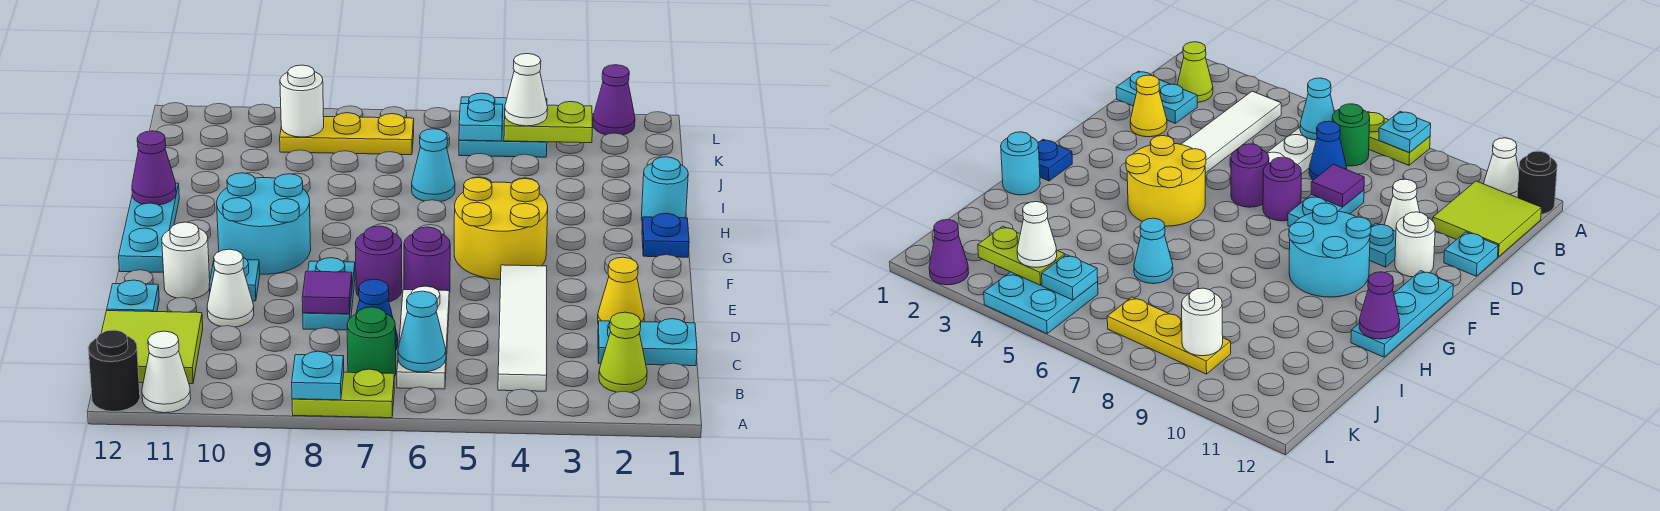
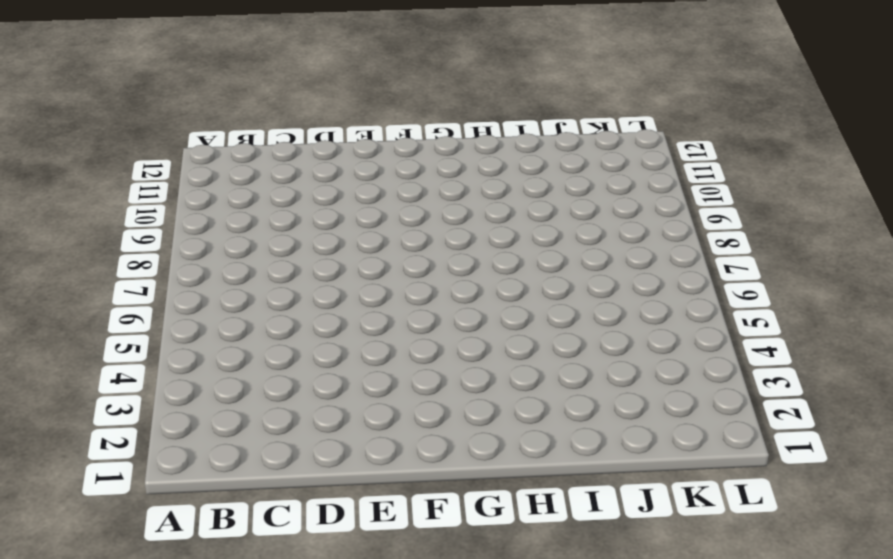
none -> lime 1x2 plate [292,369,394,418]
none -> white 1x1 cone [142,331,191,413]
none -> black 1x1 round brick [88,330,140,412]
none -> lime 1x1 cone [599,312,647,393]

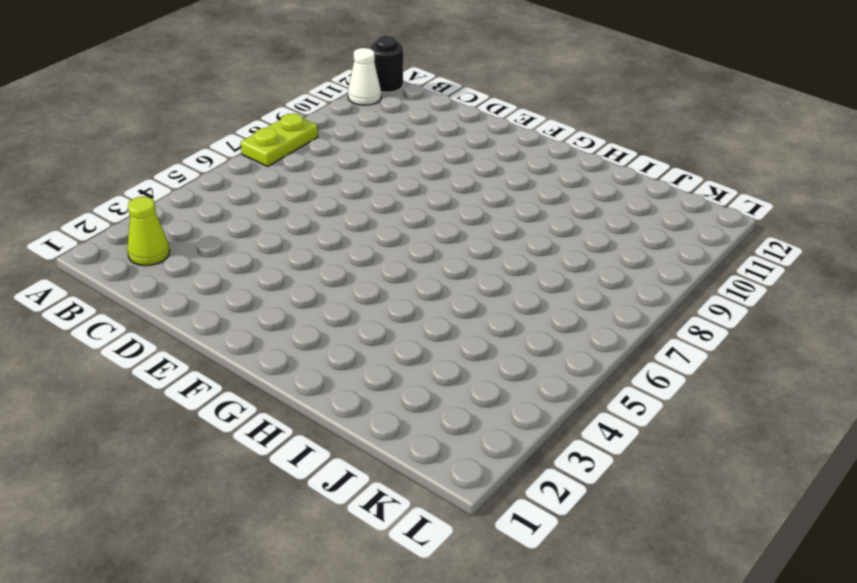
none -> white 1x4 tile [498,265,547,391]
none -> white 1x3 plate [397,286,449,389]
none -> green 1x1 round brick [347,307,396,377]
none -> lime 2x2 tile [102,311,203,384]

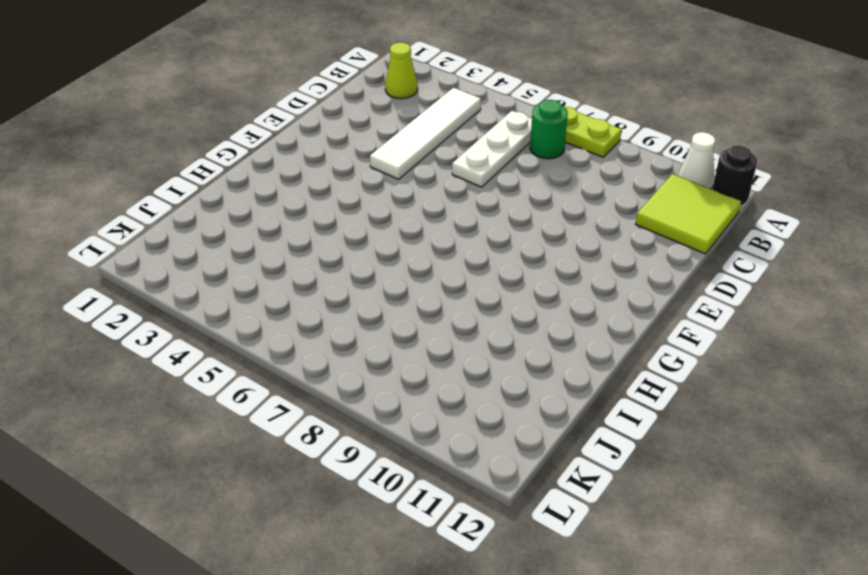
none -> cyan 1x2 plate [598,319,697,366]
none -> blue 1x1 cone [356,279,398,349]
none -> yellow 1x1 cone [598,257,644,322]
none -> cyan 1x2 plate [303,258,355,330]

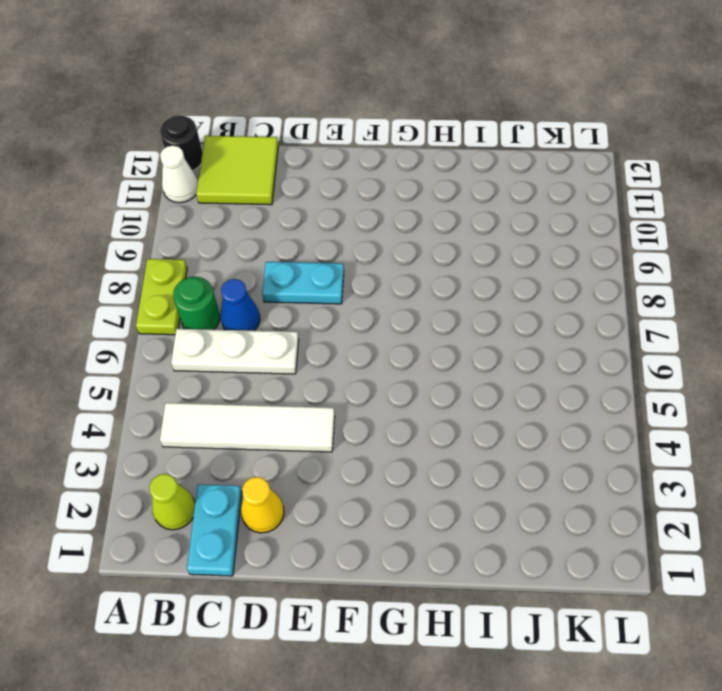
none -> white 1x1 cone [207,249,254,327]
none -> cyan 1x1 plate [107,280,159,312]
none -> purple 1x1 round brick [404,227,450,293]
none -> purple 1x1 round brick [355,226,402,302]

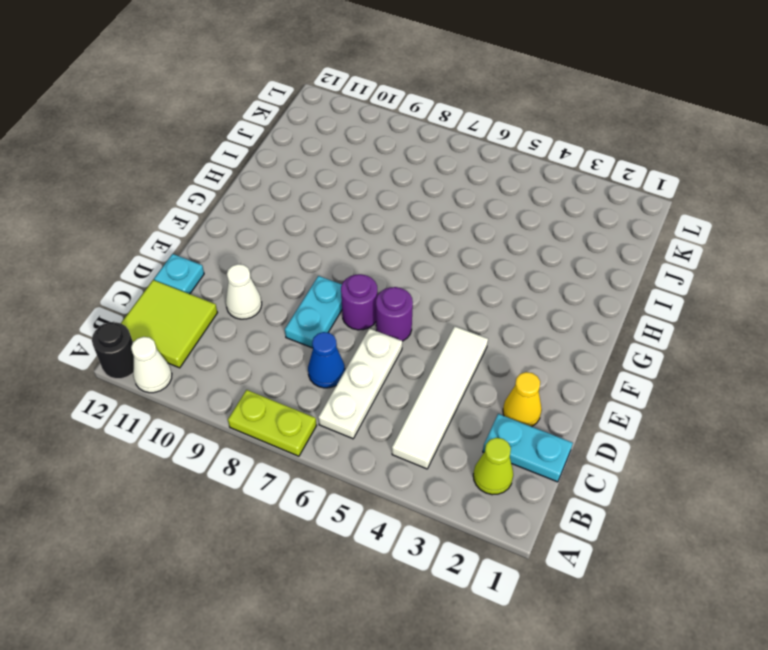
none -> green 1x1 round brick [347,307,396,377]
none -> cyan 1x1 plate [209,258,260,301]
none -> white 1x1 round brick [162,222,210,299]
none -> yellow 2x2 round brick [454,178,548,279]

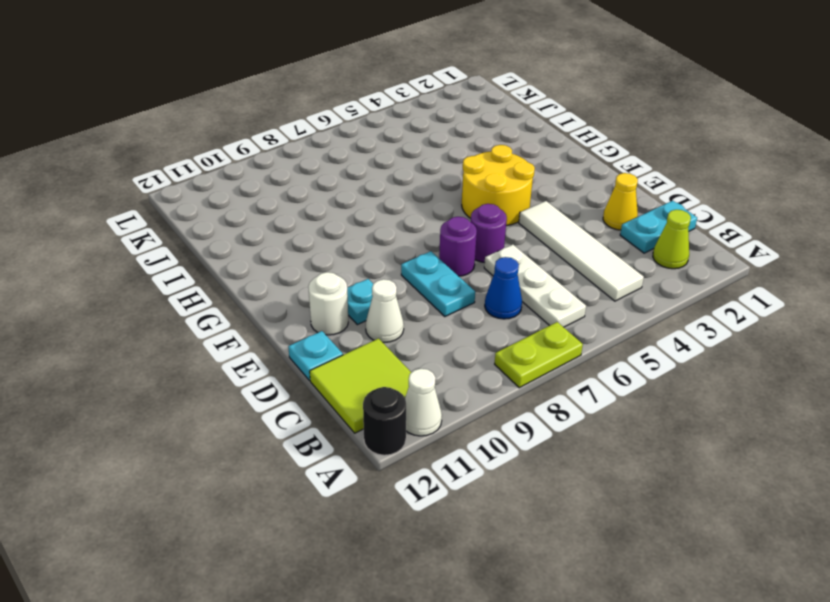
none -> green 1x1 round brick [347,307,396,377]
none -> cyan 2x2 round brick [217,173,311,274]
none -> cyan 1x3 plate [119,183,179,272]
none -> blue 1x1 plate [642,213,689,257]

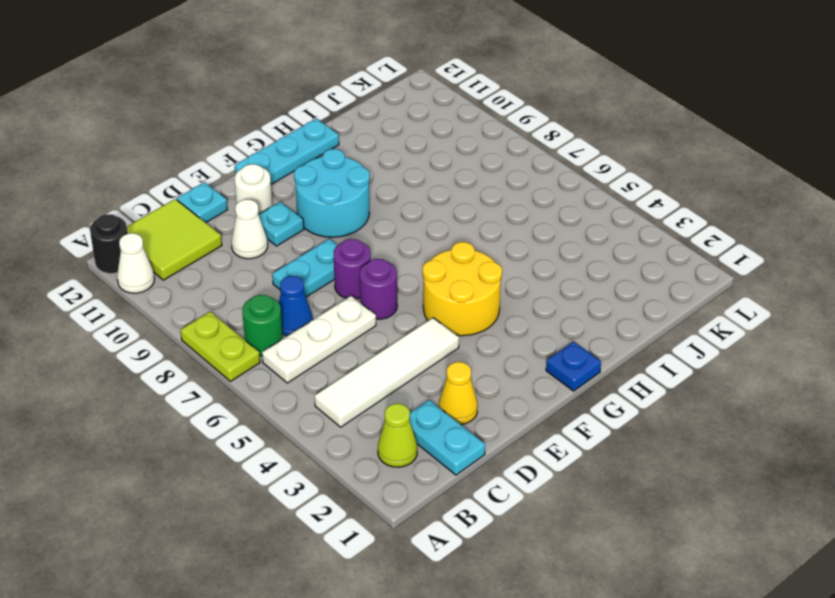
none -> cyan 1x1 round brick [641,157,688,222]
none -> cyan 1x1 cone [412,129,455,202]
none -> cyan 2x2 plate [459,93,547,157]
none -> yellow 1x3 plate [280,113,414,155]

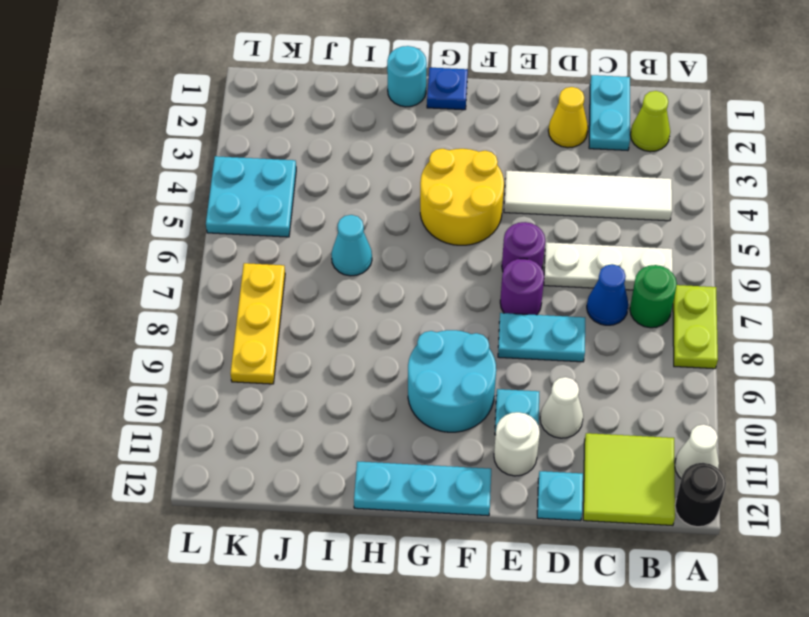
none -> purple 1x1 cone [593,65,635,135]
none -> cyan 1x1 plate [292,351,344,400]
none -> cyan 1x1 cone [398,291,446,372]
none -> purple 1x1 tile [302,271,352,314]

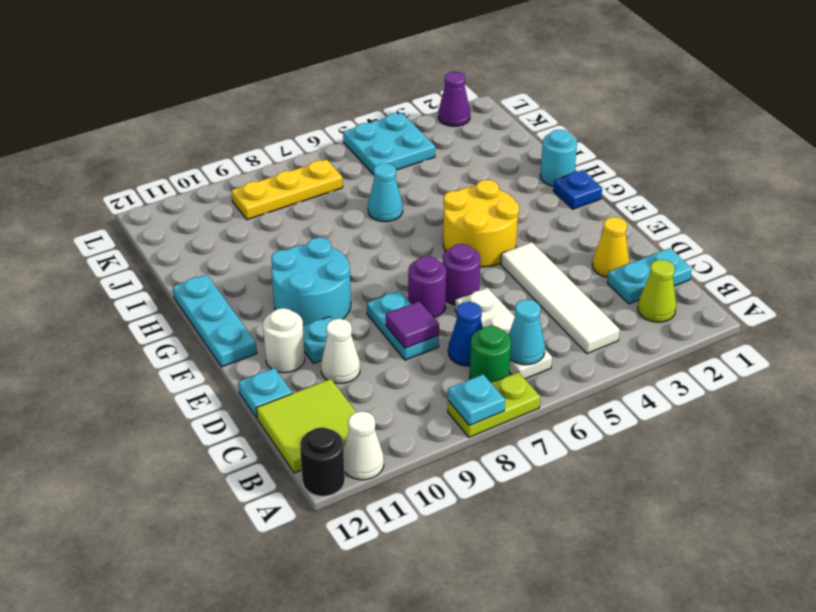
none -> purple 1x1 cone [132,131,176,205]
none -> lime 1x2 plate [504,102,592,143]
none -> cyan 1x1 plate [459,100,503,141]
none -> white 1x1 round brick [280,65,324,137]

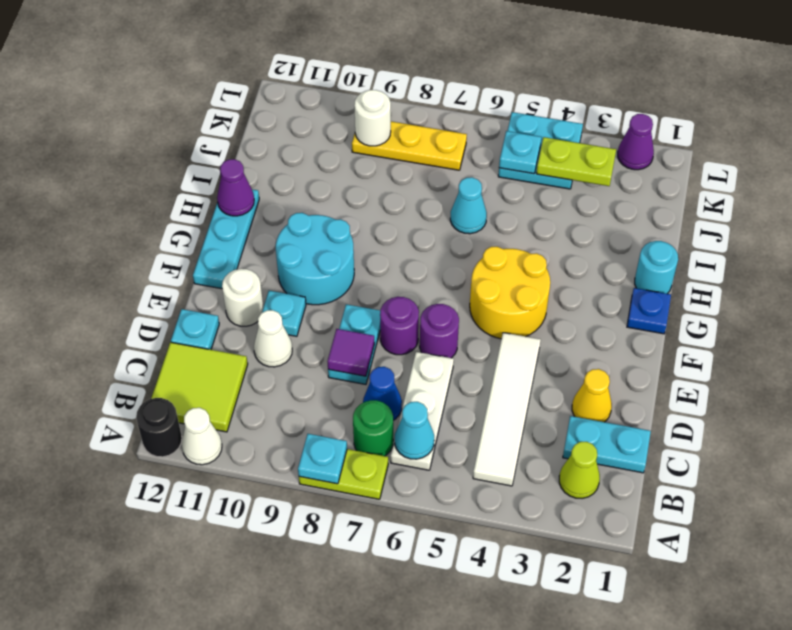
none -> white 1x1 cone [505,54,548,126]

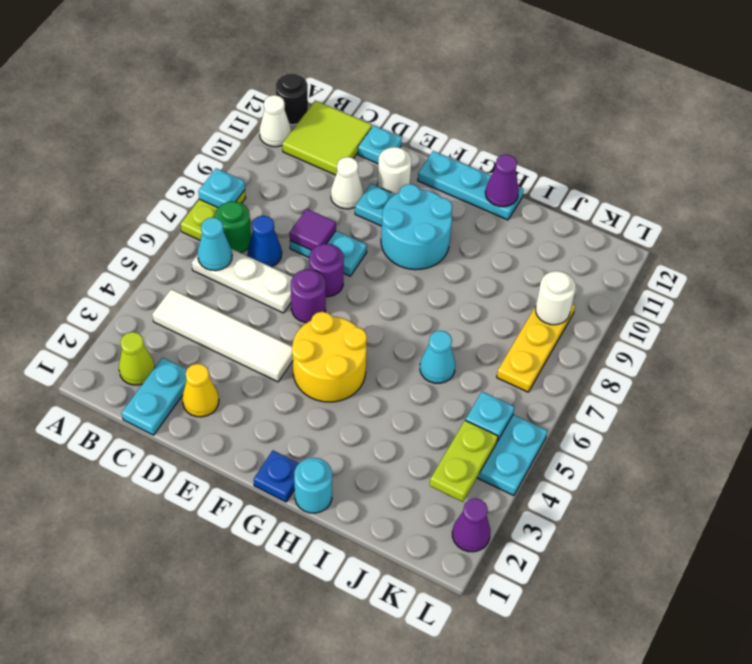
none -> white 1x1 cone [505,54,548,126]

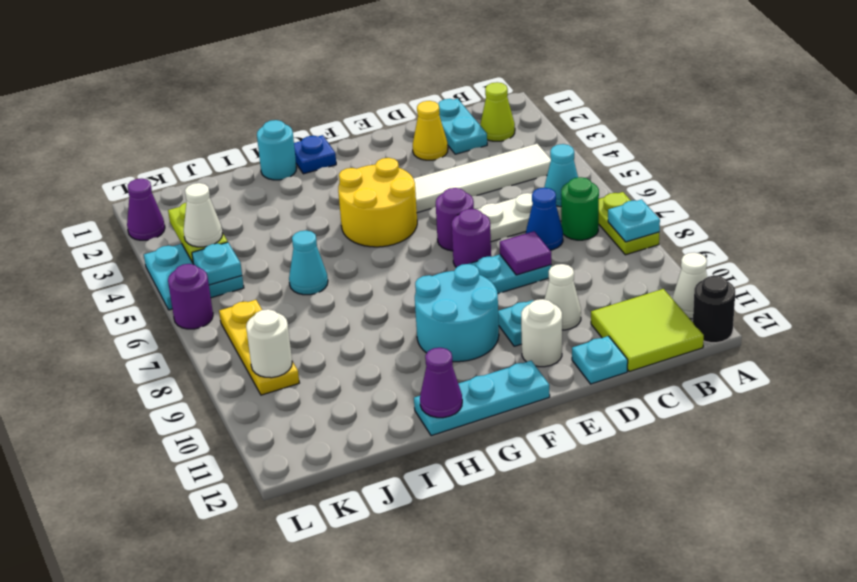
purple 1x1 round brick [168,264,213,329] -> none

